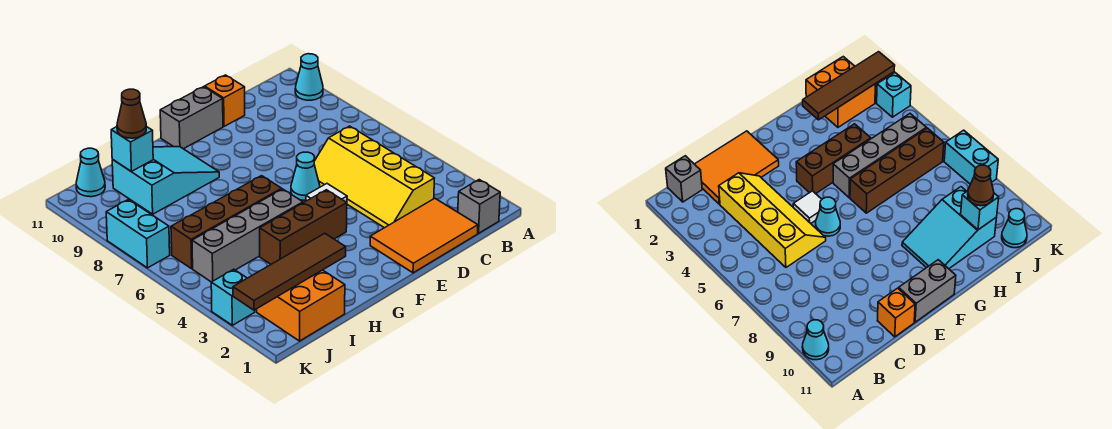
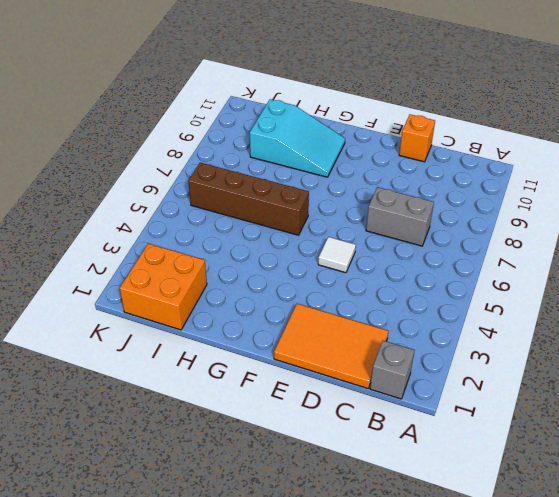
grey 1x2 brick [366,187,434,246] -> grey 1x2 brick moved to [160,87,223,149]
none -> cyan 1x1 cone [295,54,323,100]
none -> yellow 2x4 slope [314,126,434,228]
none -> cyan 1x1 cone [291,152,320,200]

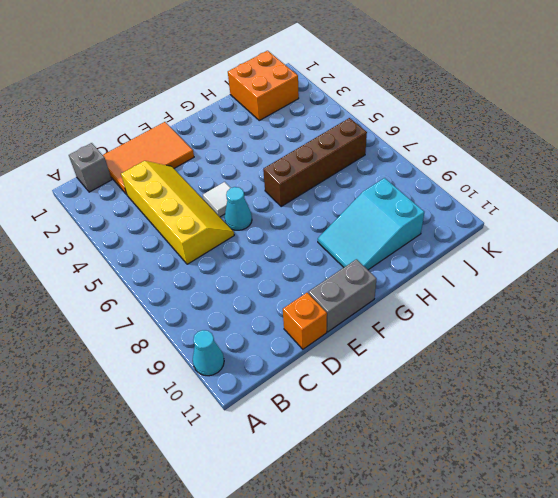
none -> brown 1x3 brick [260,190,347,264]
none -> grey 1x4 brick [192,189,303,282]
none -> cyan 1x1 cone [76,148,105,197]

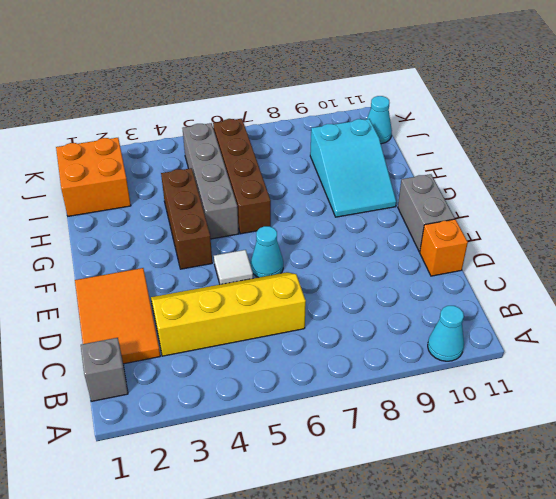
none -> cyan 1x1 brick [211,269,255,325]
none -> cyan 1x2 brick [106,200,170,268]
none -> brown 1x4 tile [233,233,346,310]

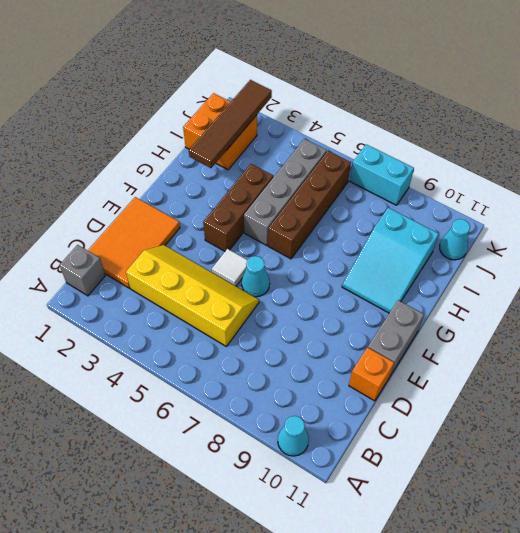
none -> cyan 1x1 brick [211,269,255,325]
none -> cyan 1x1 brick [111,126,153,171]
none -> brown 1x1 cone [117,89,146,138]

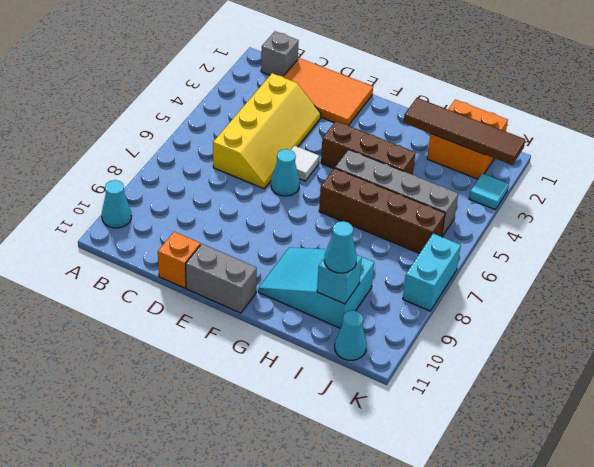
cyan 1x1 cone [324,221,357,273] -> brown 1x1 cone [117,89,146,138]
cyan 1x1 tile [469,173,508,210] -> cyan 1x1 brick [211,269,255,325]

